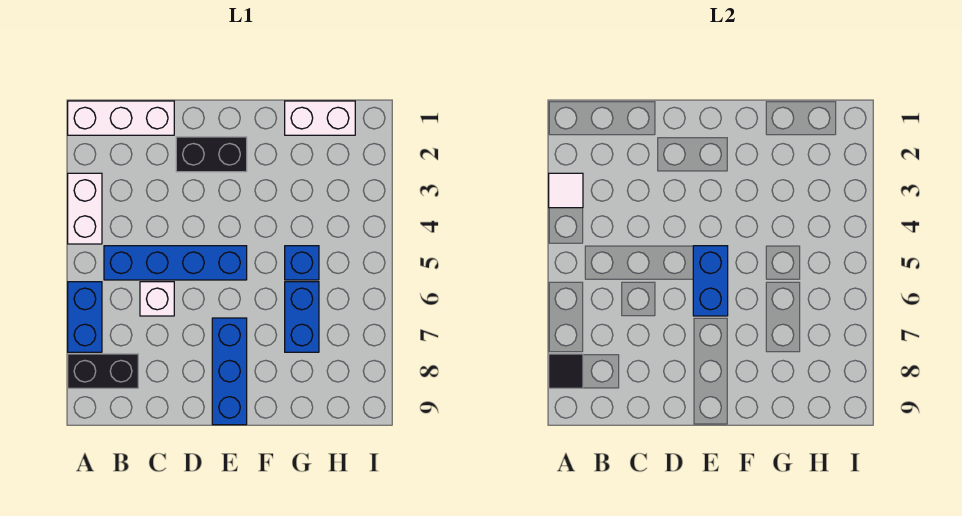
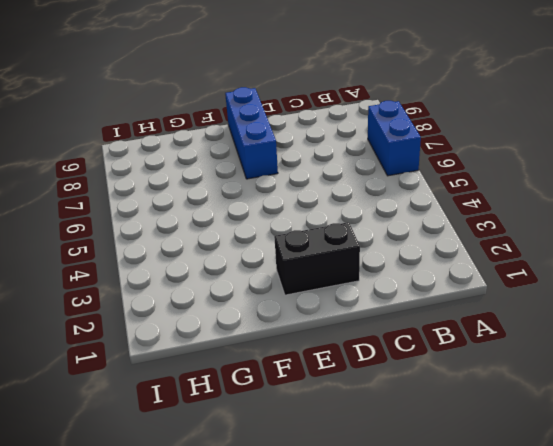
none -> white 1x3 brick [68,101,174,135]
none -> white 1x2 brick [68,173,102,244]
none -> black 1x2 brick [68,354,138,388]

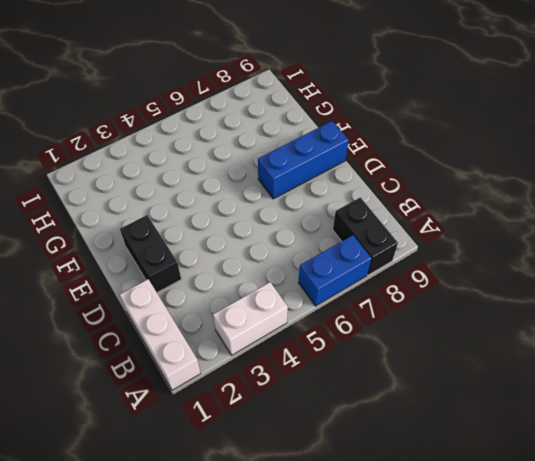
none -> blue 1x4 brick [104,246,247,280]
none -> white 1x1 brick [140,282,174,316]
none -> white 1x2 brick [285,101,355,135]

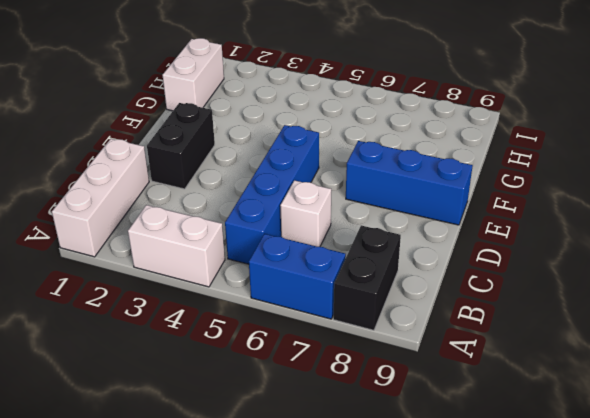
none -> blue 1x1 brick [285,246,319,280]
none -> blue 1x2 brick [285,282,319,352]
none -> white 1x1 tile [549,173,583,208]

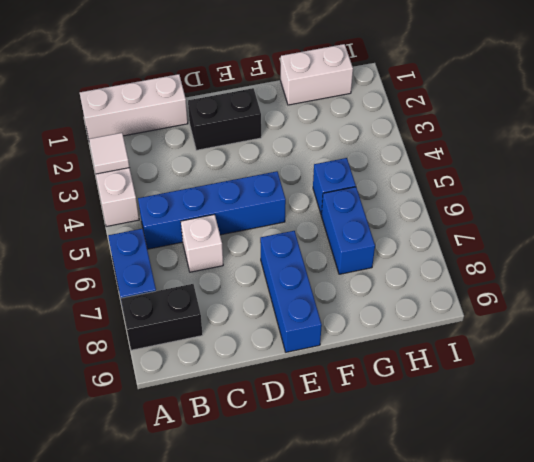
none -> black 1x1 tile [549,354,583,388]
none -> blue 1x2 brick [693,246,728,316]

